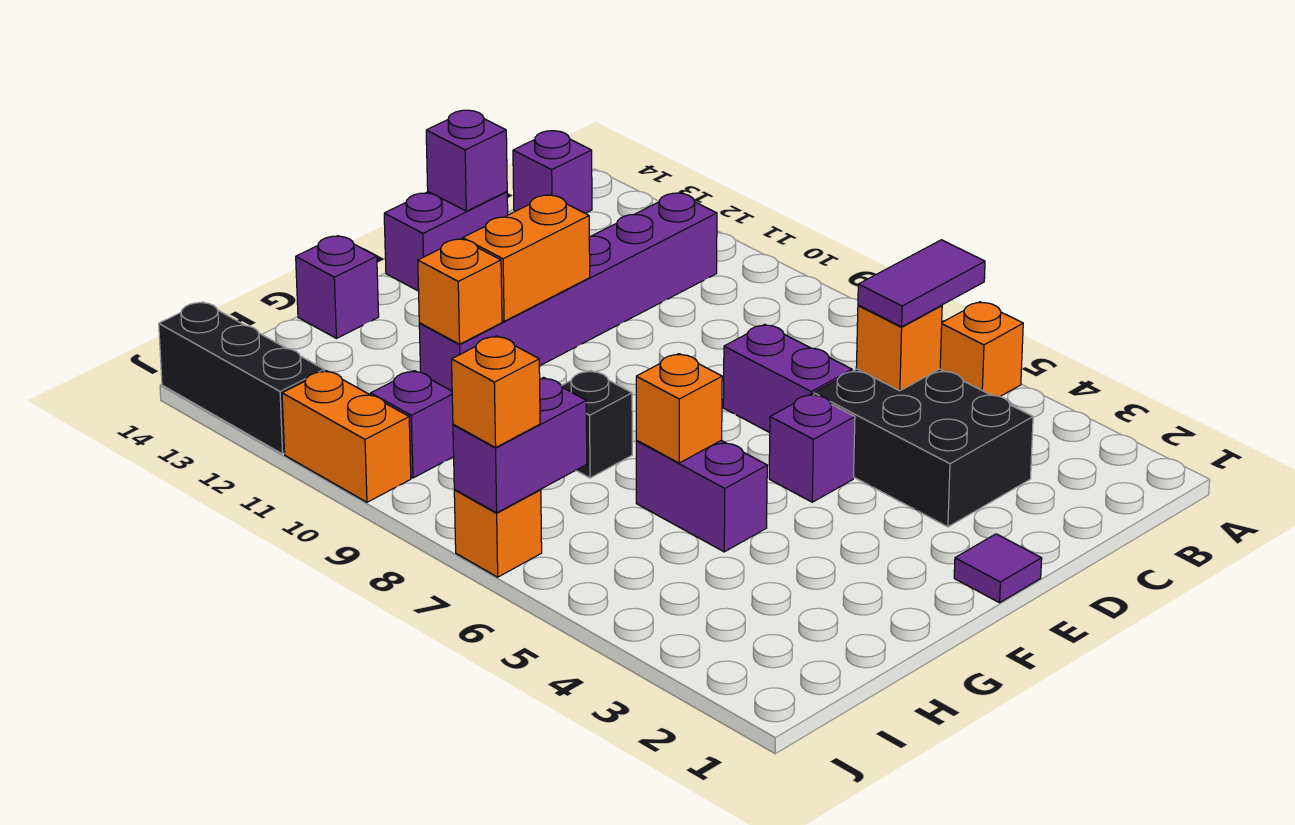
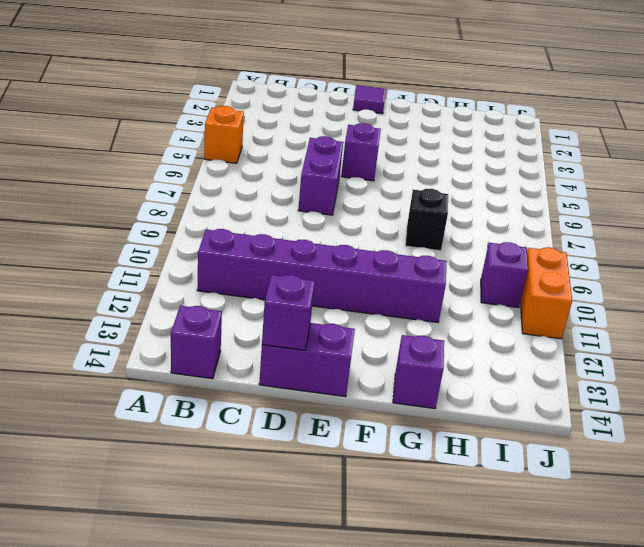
none -> black 2x3 brick [813,369,1033,527]
none -> purple 1x2 brick [636,441,767,552]
none -> orange 1x1 brick [454,490,542,577]

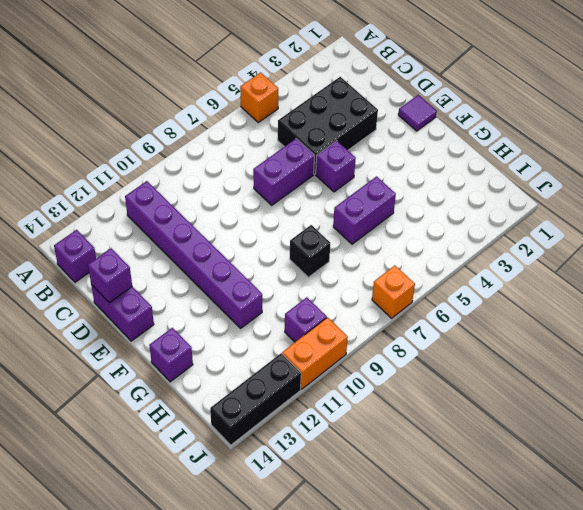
none -> orange 1x1 brick [856,305,942,391]
none -> orange 1x2 brick [463,195,590,321]
none -> orange 1x1 brick [636,354,722,463]

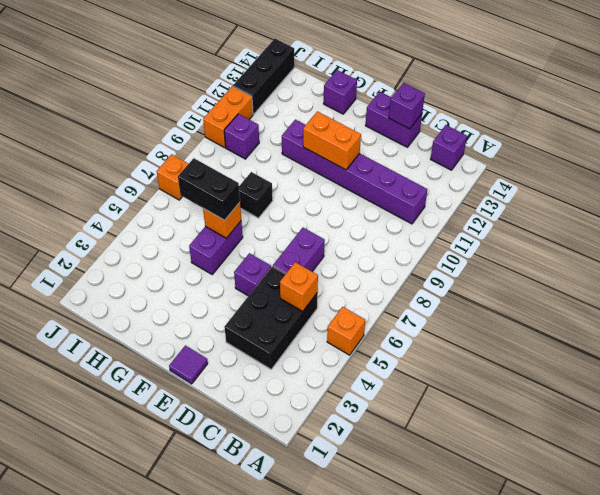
black 1x2 brick [178,158,240,220] -> none
none -> orange 1x1 brick [418,239,502,344]
none -> purple 1x2 brick [453,377,587,513]
none -> purple 1x2 tile [858,240,985,327]

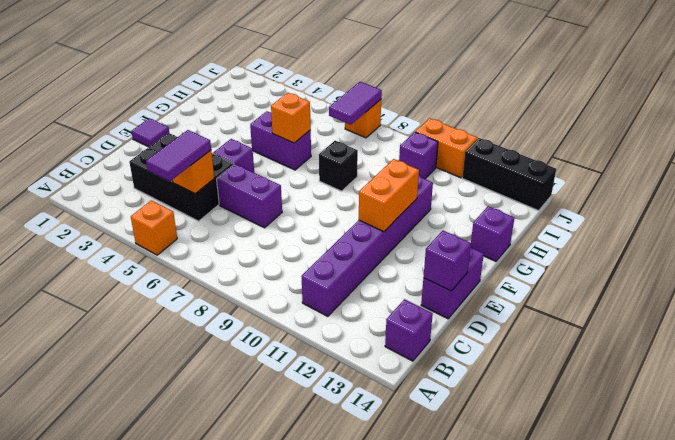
purple 1x2 tile [329,82,382,125] -> purple 1x2 brick [453,377,587,513]
none -> orange 1x1 brick [418,239,502,344]
none -> orange 1x1 brick [452,336,540,448]

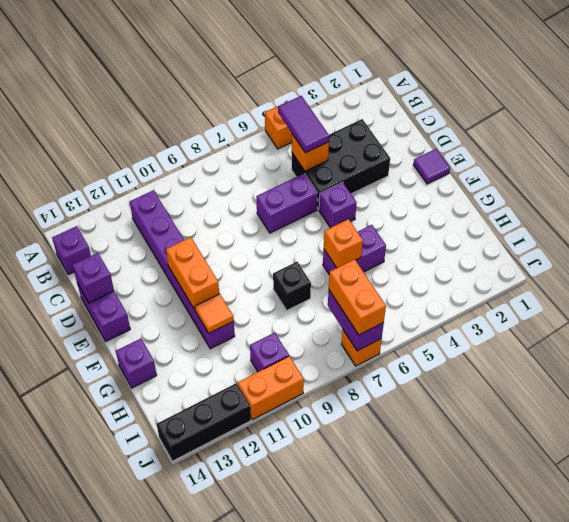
orange 1x1 tile [195,294,234,333] -> orange 1x1 brick [418,239,502,344]
orange 1x2 brick [329,259,386,335] -> orange 1x1 brick [452,336,540,448]

